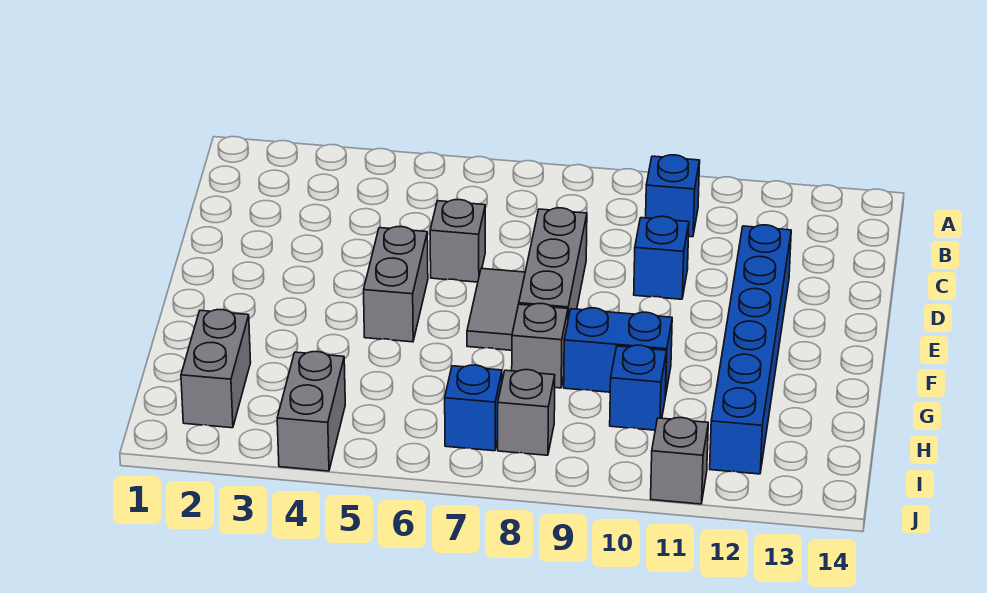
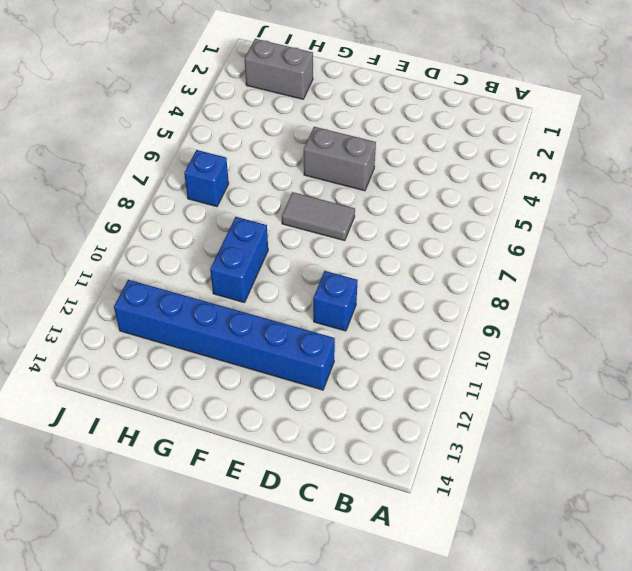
none -> blue 1x1 brick [646,155,700,237]
none -> grey 1x1 brick [430,200,485,282]
none -> grey 1x3 brick [519,208,587,318]

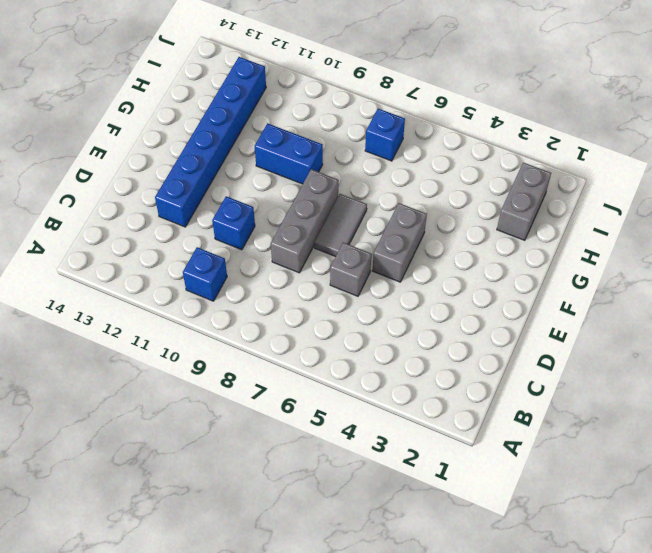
none -> grey 1x1 brick [512,304,568,388]
none -> blue 1x1 brick [610,345,667,430]
none -> grey 1x2 brick [277,352,345,471]

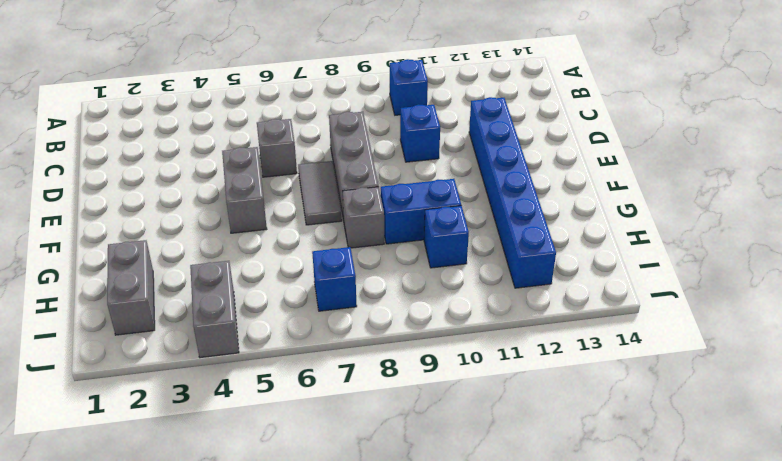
none -> grey 1x1 brick [498,370,555,455]
none -> grey 1x1 brick [651,418,708,504]

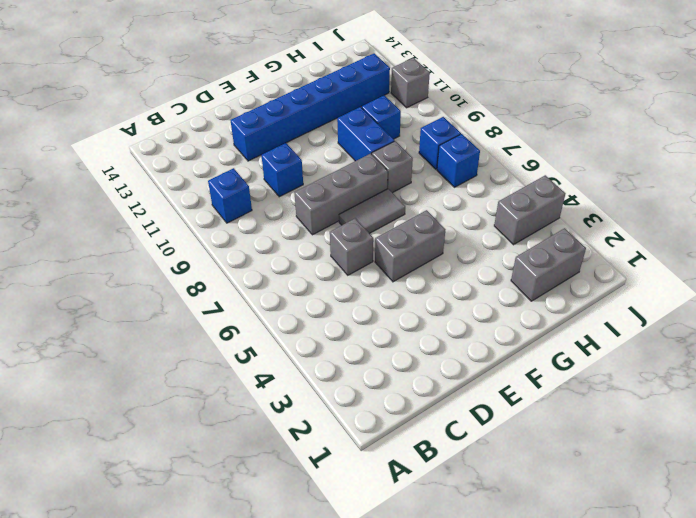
blue 1x1 brick [419,117,461,169] -> grey 1x1 brick [498,370,555,455]

